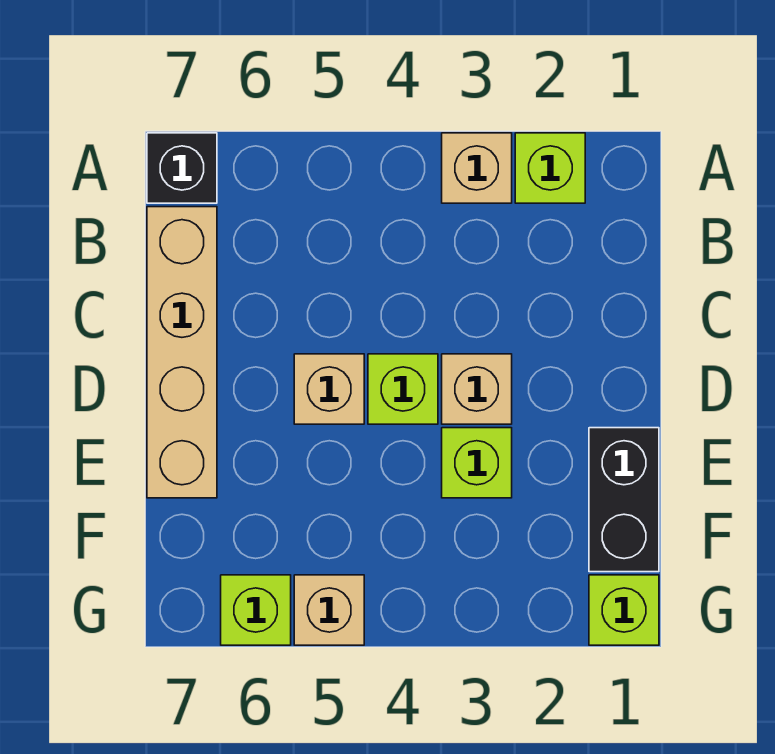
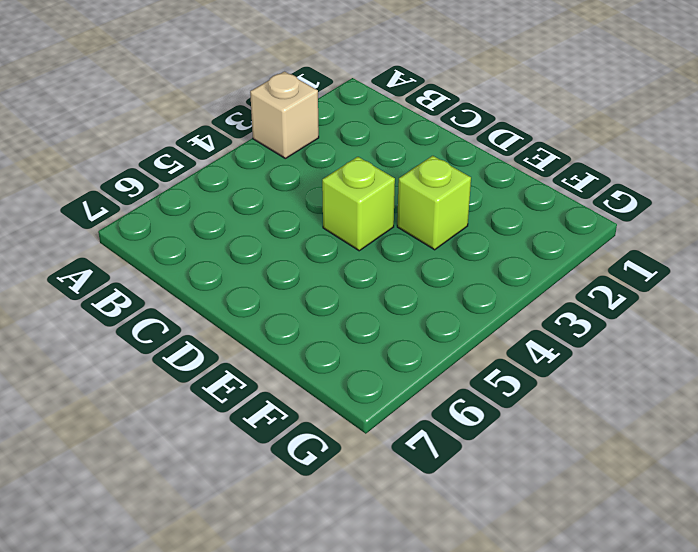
none -> lime 1x1 brick [515,133,585,203]
none -> black 1x1 brick [147,133,217,203]
none -> tan 1x4 brick [147,207,217,498]

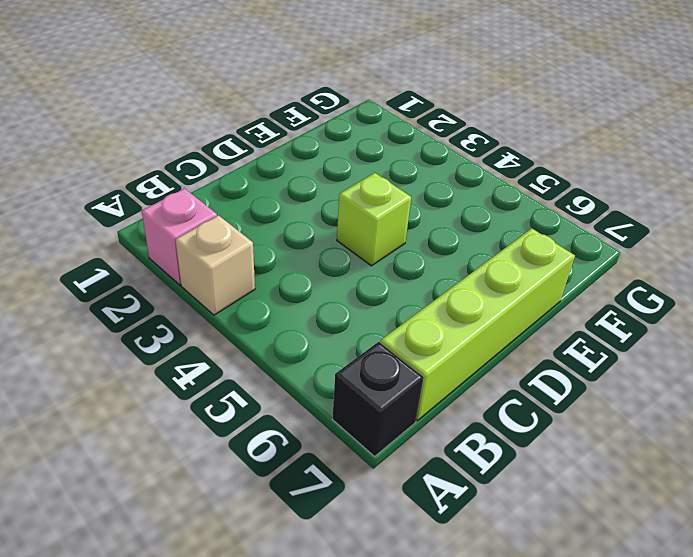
pink 1x1 brick [142,189,217,285] -> lime 1x1 brick [515,133,585,203]
lime 1x4 brick [381,228,575,421] -> tan 1x4 brick [147,207,217,498]
none -> tan 1x1 brick [442,354,512,424]
none -> tan 1x1 brick [294,354,364,424]
none -> black 1x2 brick [589,428,659,572]

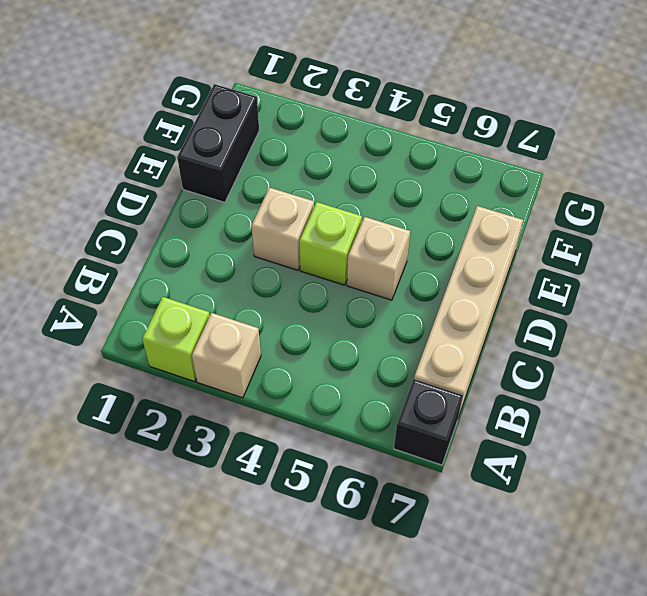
none -> lime 1x1 brick [442,428,512,498]
none -> lime 1x1 brick [589,575,659,645]
none -> tan 1x1 brick [294,575,364,645]

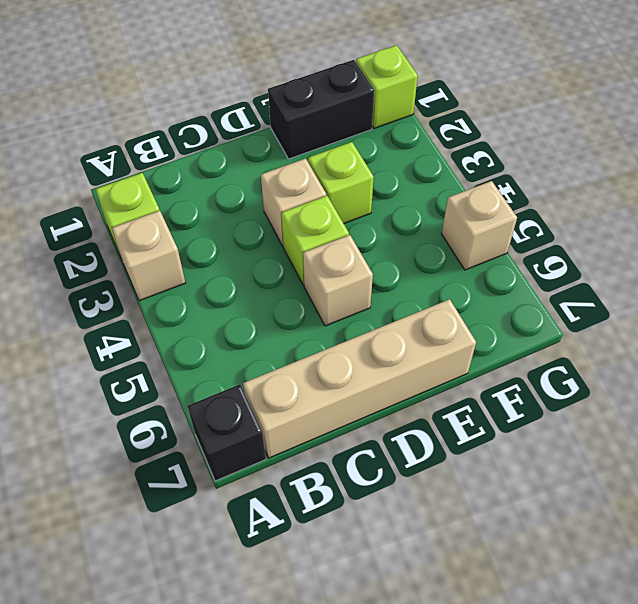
none -> lime 1x1 brick [221,575,291,645]

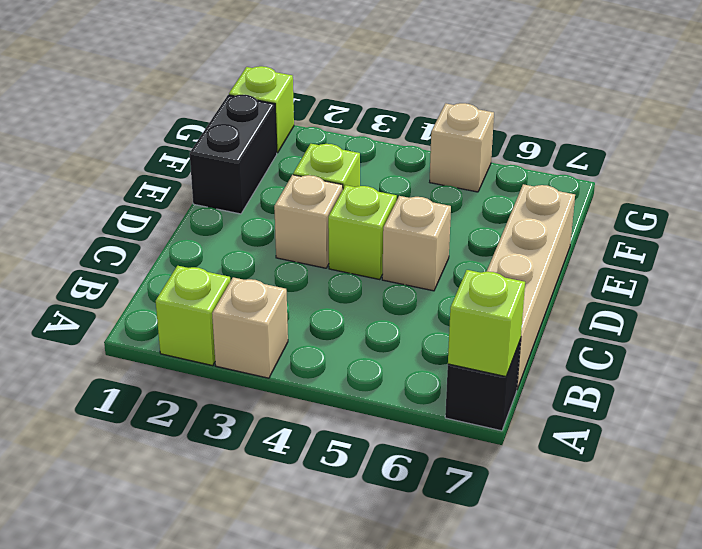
lime 1x1 brick [448,270,525,377] -> lime 1x1 brick moved to [221,575,291,645]

